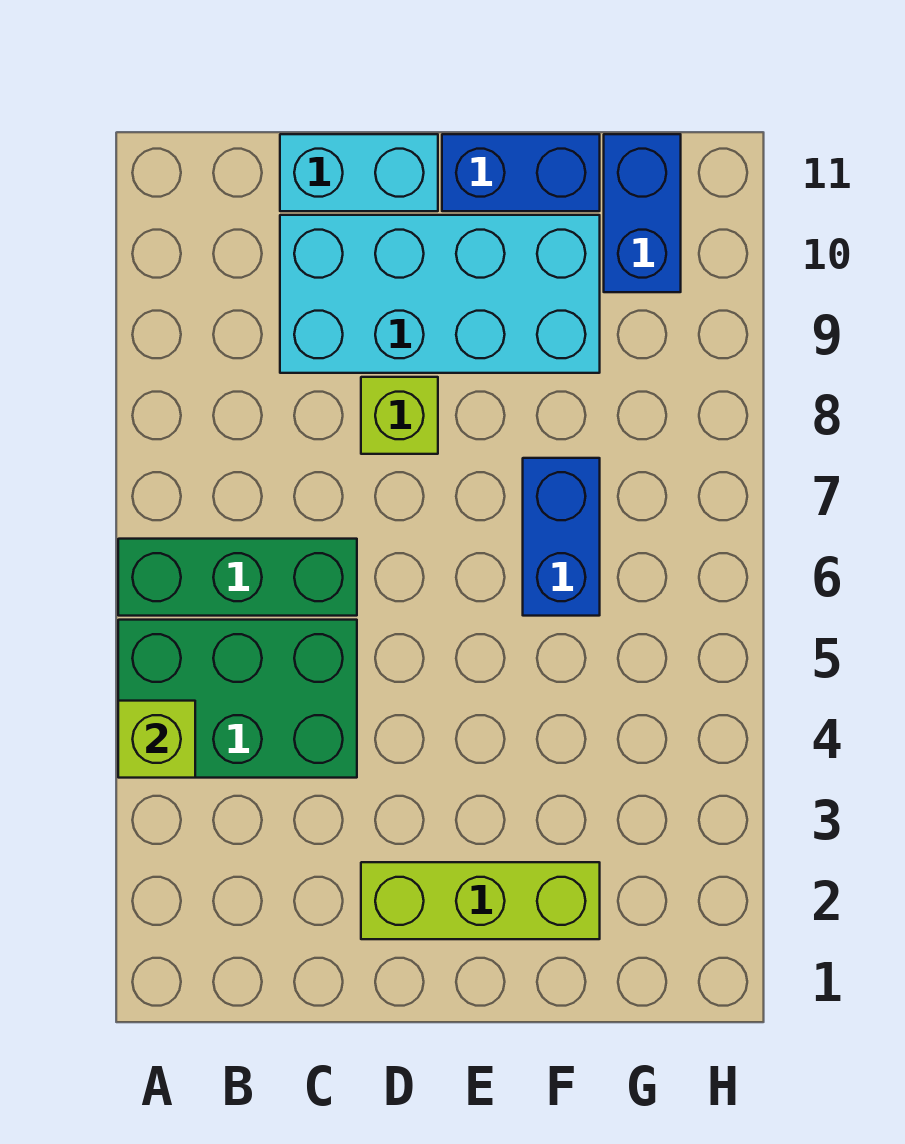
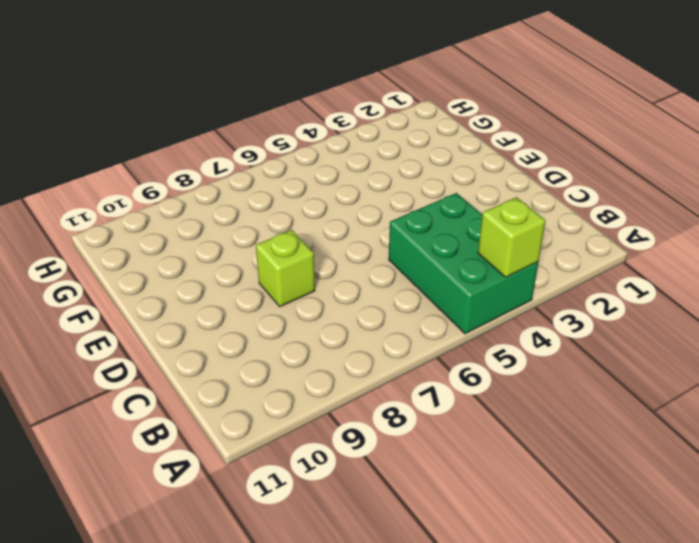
none -> green 1x3 brick [118,539,357,616]
none -> cyan 2x4 brick [280,215,600,373]

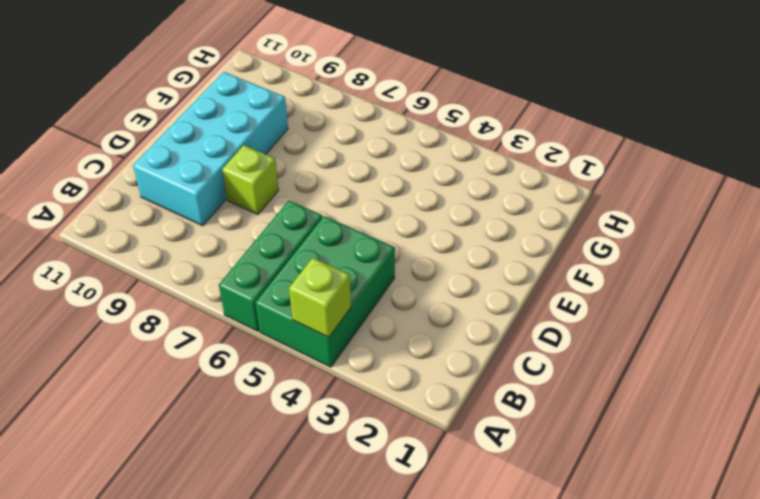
none -> cyan 1x2 brick [280,134,438,211]
none -> lime 1x3 brick [361,862,600,939]

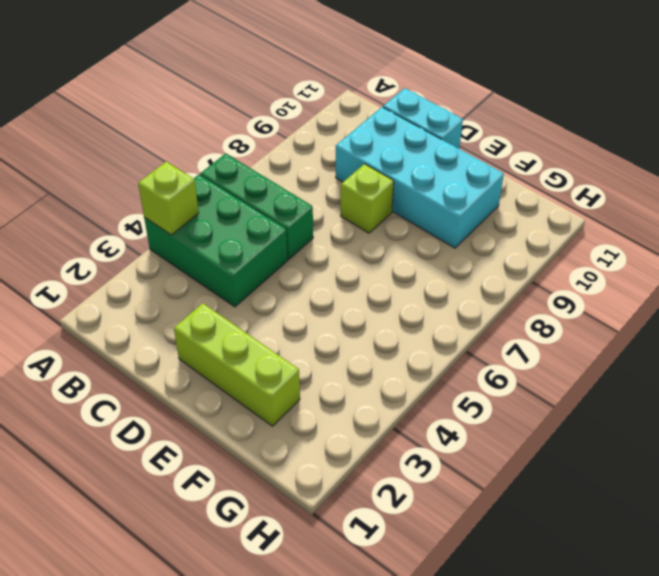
none -> blue 1x2 brick [442,134,600,211]
none -> blue 1x2 brick [523,458,600,616]

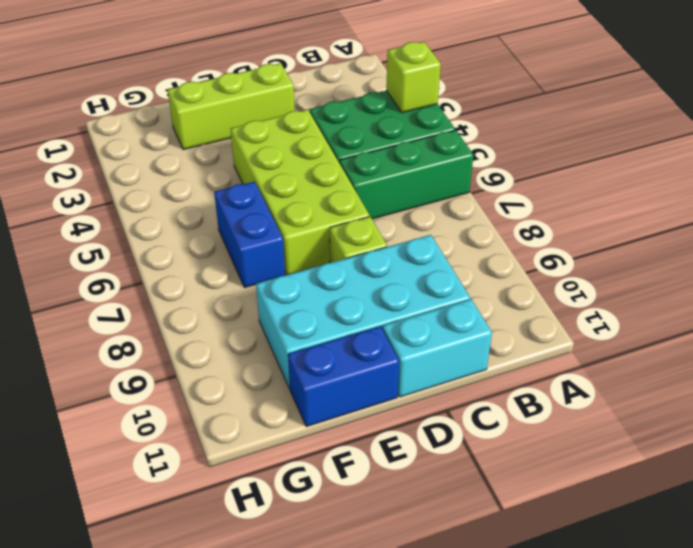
lime 2x4 brick [231,110,370,275] -> none
none -> blue 1x2 brick [604,134,681,292]

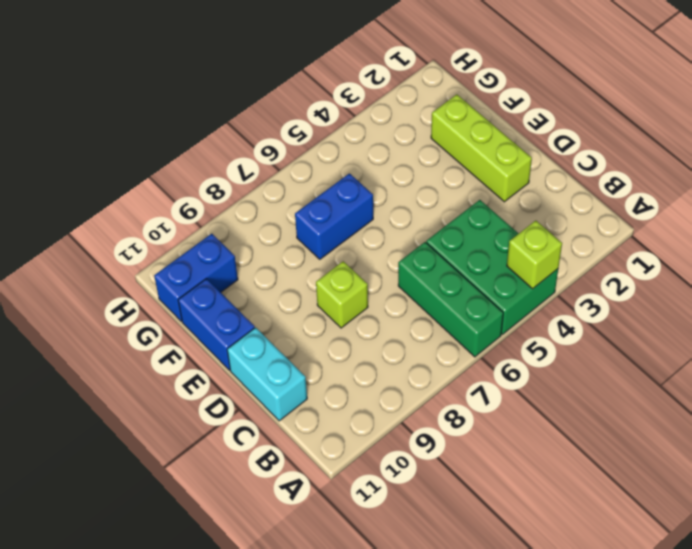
none -> cyan 2x4 brick [280,215,600,373]

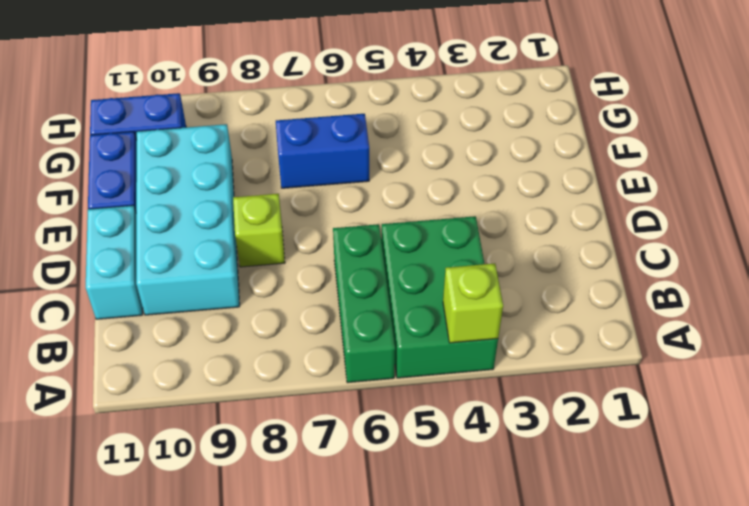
none -> lime 1x3 brick [361,862,600,939]

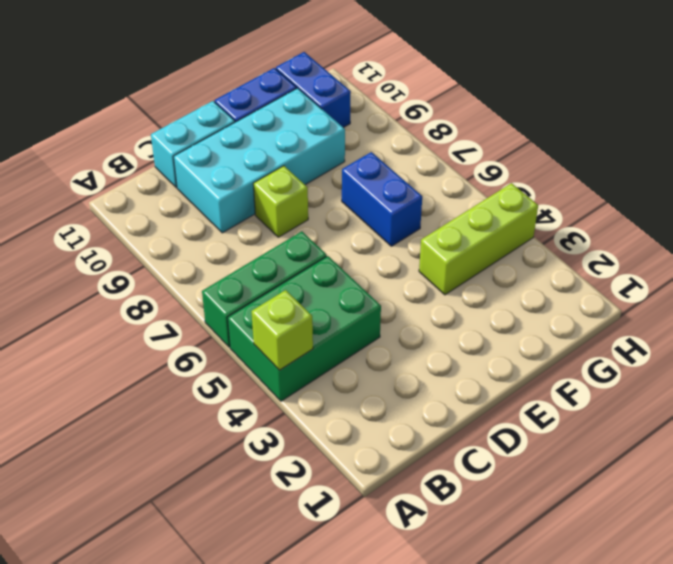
lime 1x3 brick [419,183,538,295] -> lime 1x3 brick moved to [361,862,600,939]

